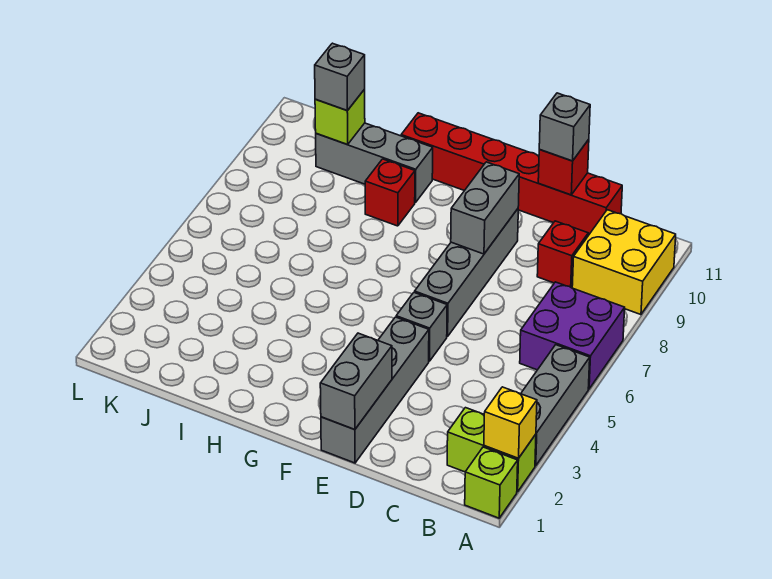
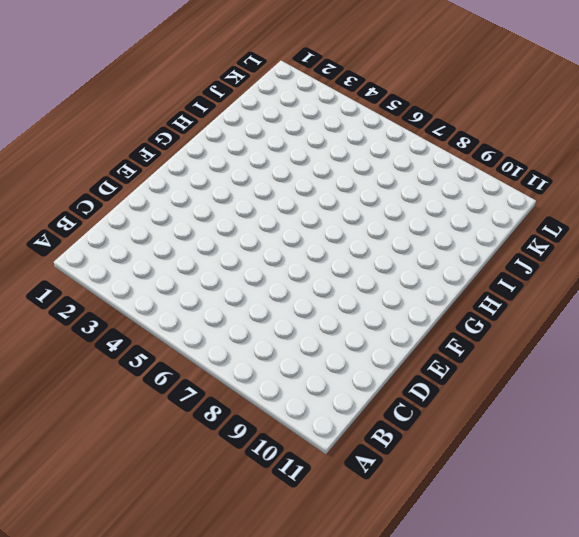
none -> lime 1x1 brick [465,447,518,518]
none -> lime 1x2 brick [447,408,536,492]
none -> grey 1x3 brick [521,345,590,466]

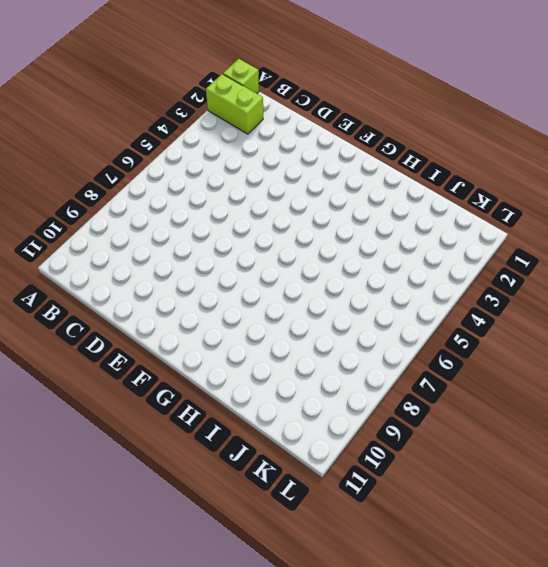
none -> grey 1x3 brick [521,345,590,466]
none -> purple 2x2 brick [520,282,625,389]
none -> yellow 2x2 brick [572,210,676,315]

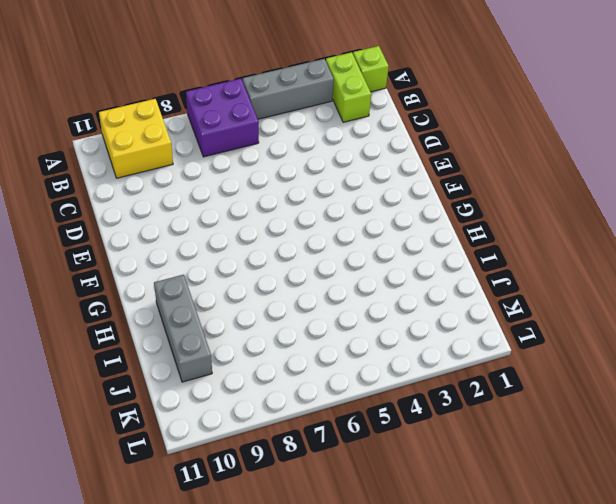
none -> red 1x1 brick [537,221,588,288]
none -> red 1x6 brick [401,113,622,235]
none -> grey 1x4 brick [321,317,429,463]

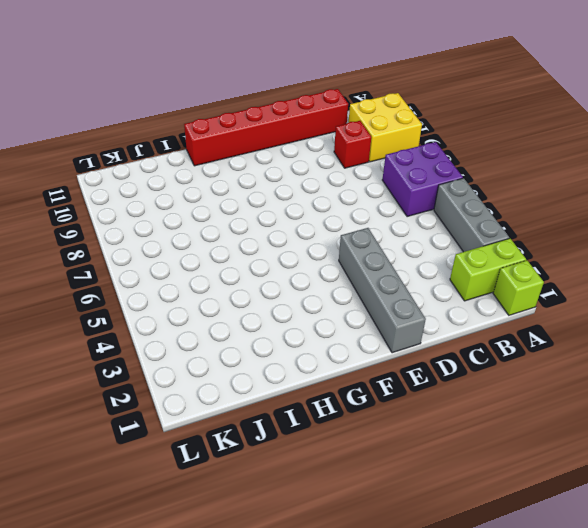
none -> grey 1x1 brick [396,292,447,361]
none -> grey 1x4 brick [415,209,518,337]
none -> red 1x1 brick [365,159,415,226]

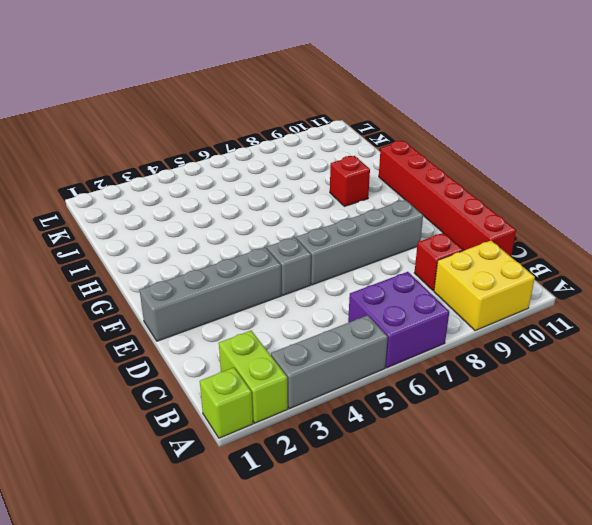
none -> grey 1x3 brick [316,123,433,202]
none -> yellow 1x1 brick [484,387,537,458]
none -> red 1x1 brick [538,139,589,195]

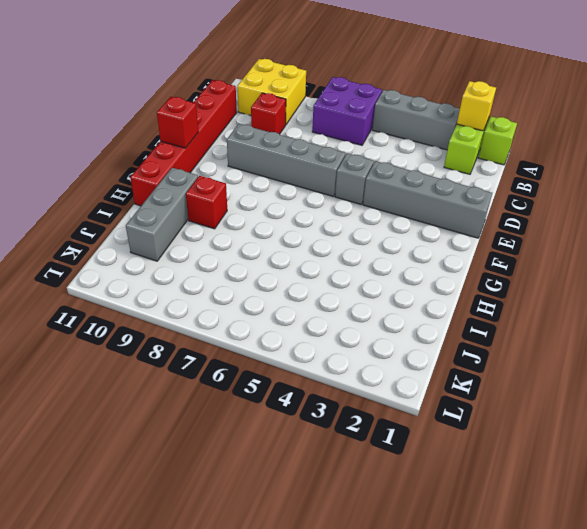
red 1x1 brick [157,97,198,148] -> red 1x1 brick moved to [538,139,589,195]
none -> grey 1x2 brick [320,333,392,430]
none -> grey 1x2 brick [451,162,519,254]
none -> lime 1x1 brick [315,89,365,144]

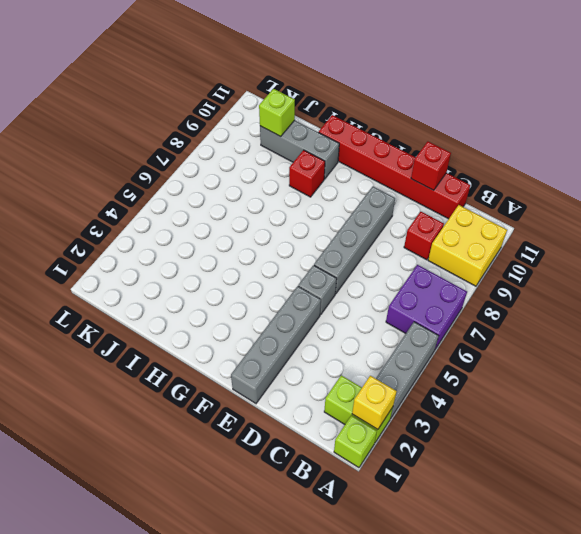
none -> grey 1x2 brick [320,333,392,430]
none -> grey 1x2 brick [451,162,519,254]
none -> grey 1x1 brick [539,93,590,161]

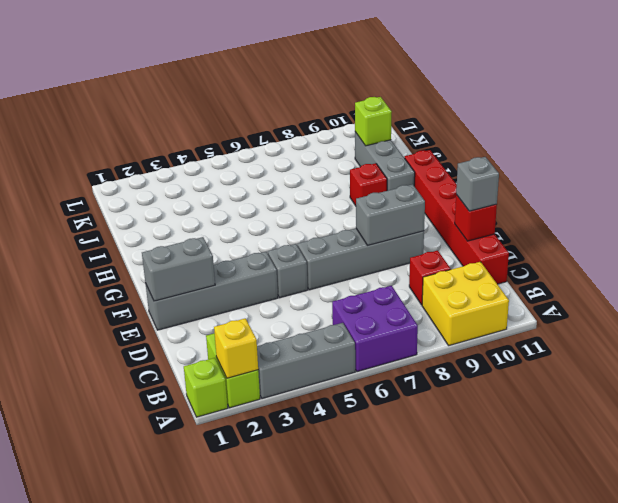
none -> grey 1x1 brick [315,43,365,111]

